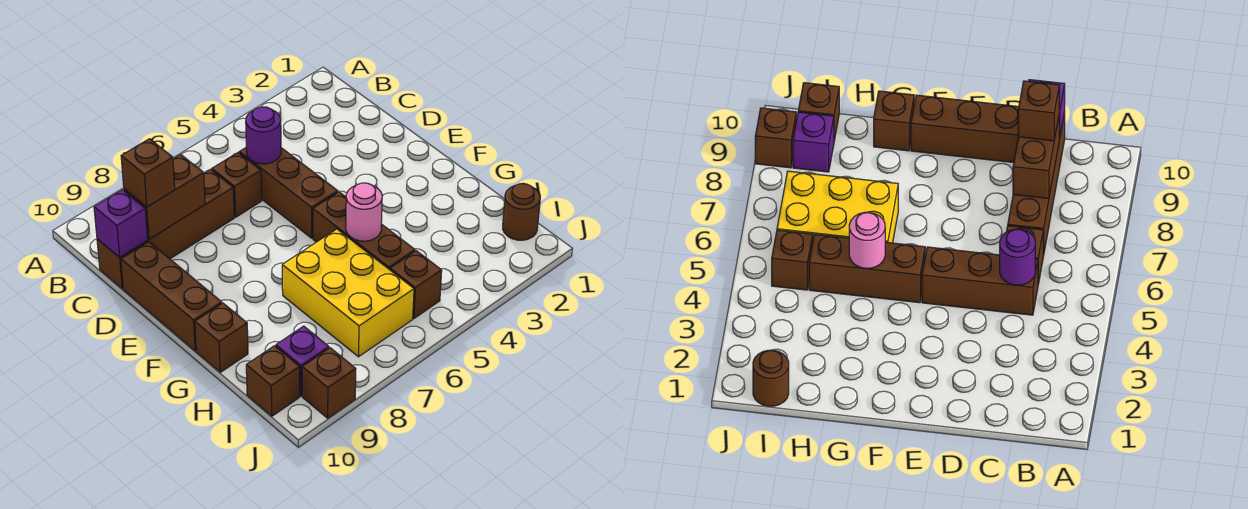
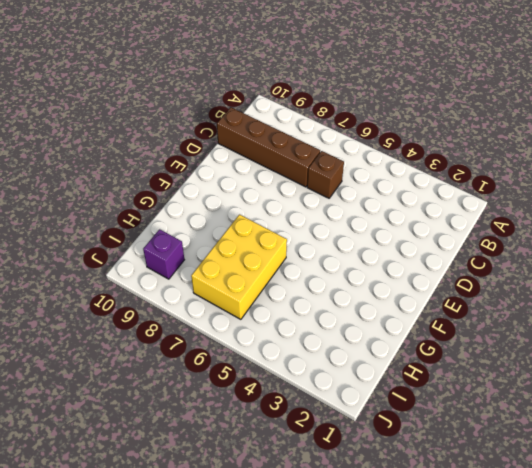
none -> brown 1x3 brick [239,148,338,238]
none -> brown 1x3 brick [121,242,222,351]
none -> brown 1x3 brick [313,192,415,270]

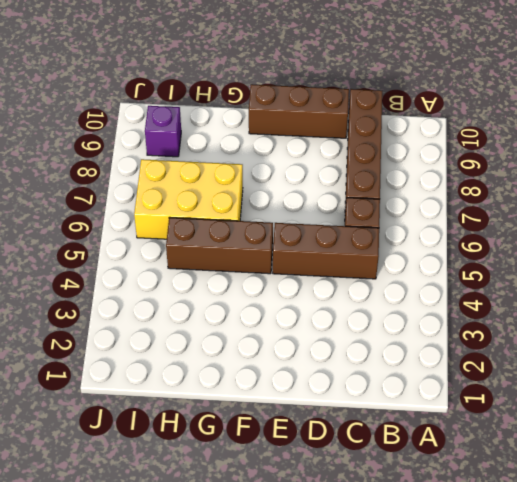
none -> brown 1x1 brick [195,303,248,372]
none -> brown 1x1 round brick [503,184,540,240]
none -> brown 1x1 brick [390,251,442,318]

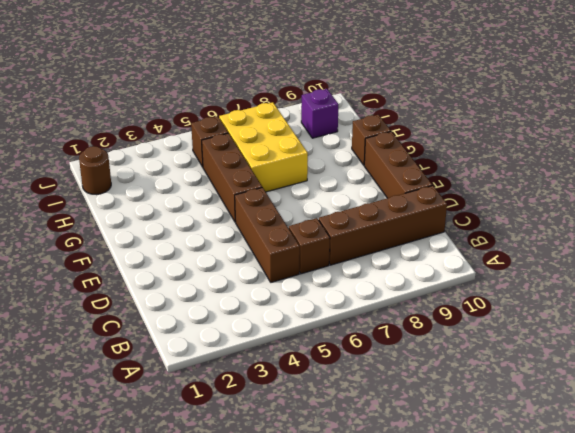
none -> brown 1x1 brick [246,346,300,416]
none -> brown 1x1 brick [302,348,356,418]
none -> purple 1x1 round brick [246,107,281,164]

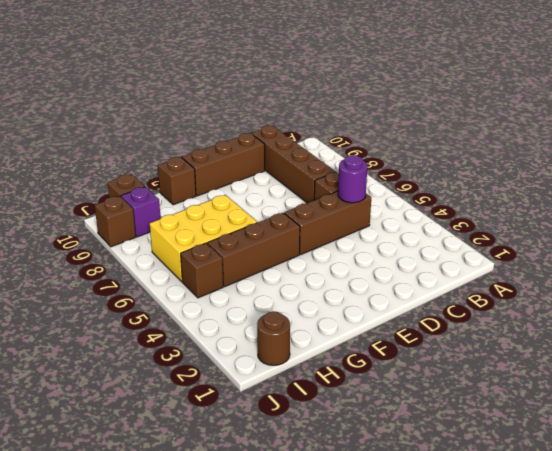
none -> brown 1x2 brick [124,154,205,239]
none -> purple 1x1 brick [94,190,148,258]
none -> pink 1x1 round brick [346,183,382,241]

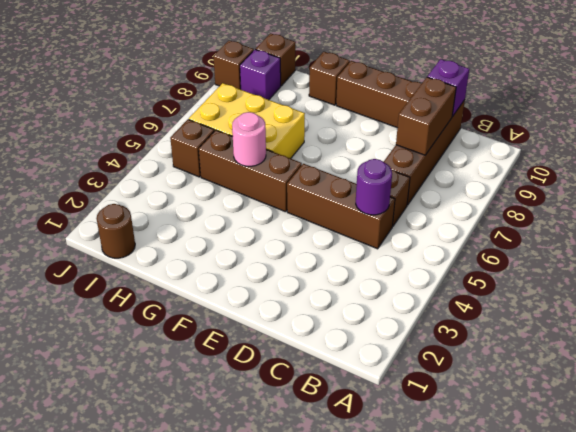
none -> brown 1x1 brick [121,139,175,207]

